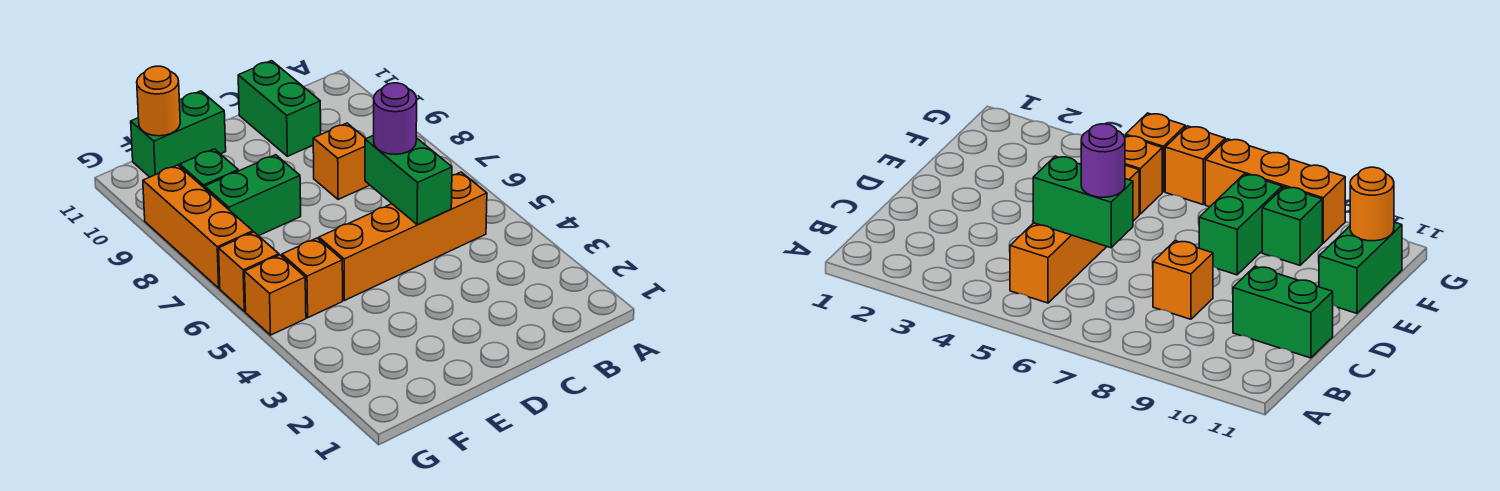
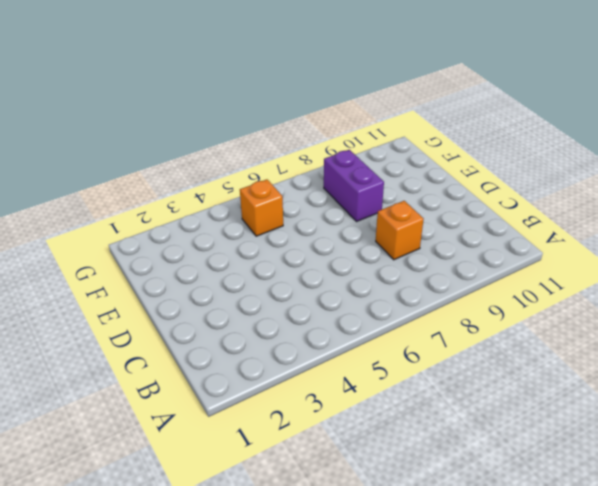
purple 1x2 brick [324,150,384,221] -> green 1x2 brick [205,155,301,236]
none -> orange 1x4 brick [319,172,487,300]
none -> green 1x2 brick [238,61,321,156]
none -> green 1x2 brick [131,91,226,177]

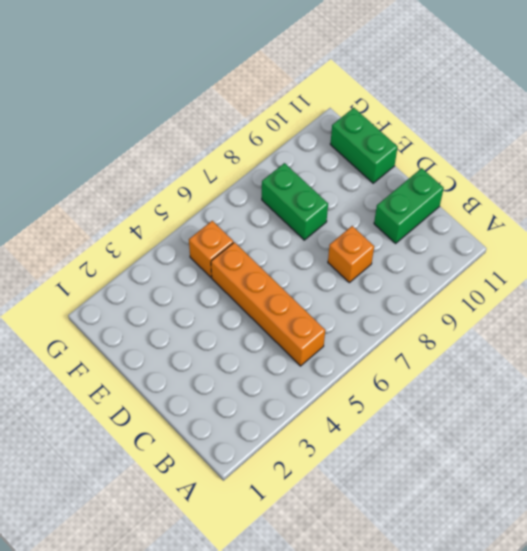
none -> green 1x1 brick [180,149,238,188]
none -> orange 1x1 brick [245,255,306,335]
none -> orange 1x1 brick [219,232,279,312]

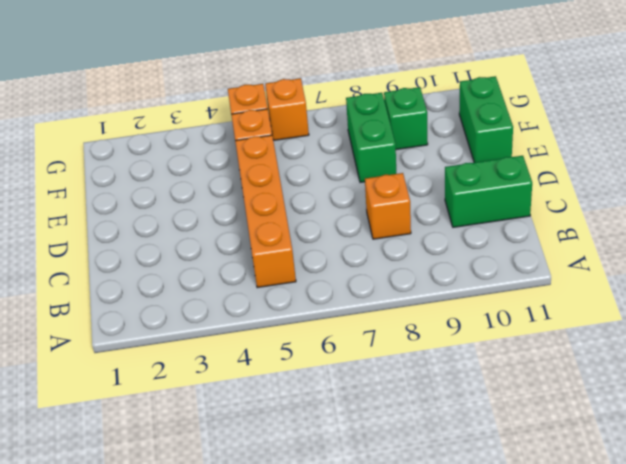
none -> orange 1x3 brick [143,165,253,288]
none -> green 1x2 brick [365,135,452,225]
none -> orange 1x1 round brick [137,66,180,136]

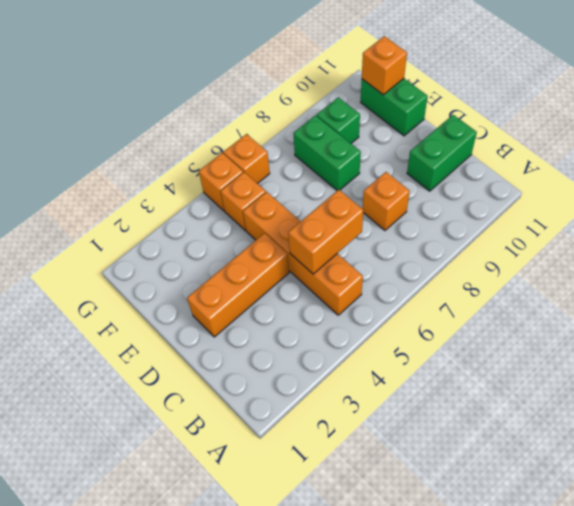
orange 1x2 brick [288,190,363,274] -> green 1x2 brick [365,135,452,225]
orange 1x3 brick [187,233,289,337] -> orange 1x3 brick moved to [143,165,253,288]
orange 1x1 brick [362,36,407,95] -> orange 1x1 round brick [137,66,180,136]
none -> purple 1x1 round brick [374,83,417,155]

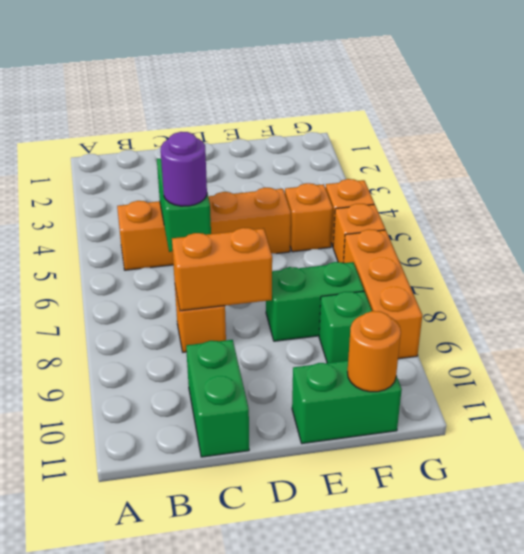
orange 1x2 brick [172,228,272,311] -> none

